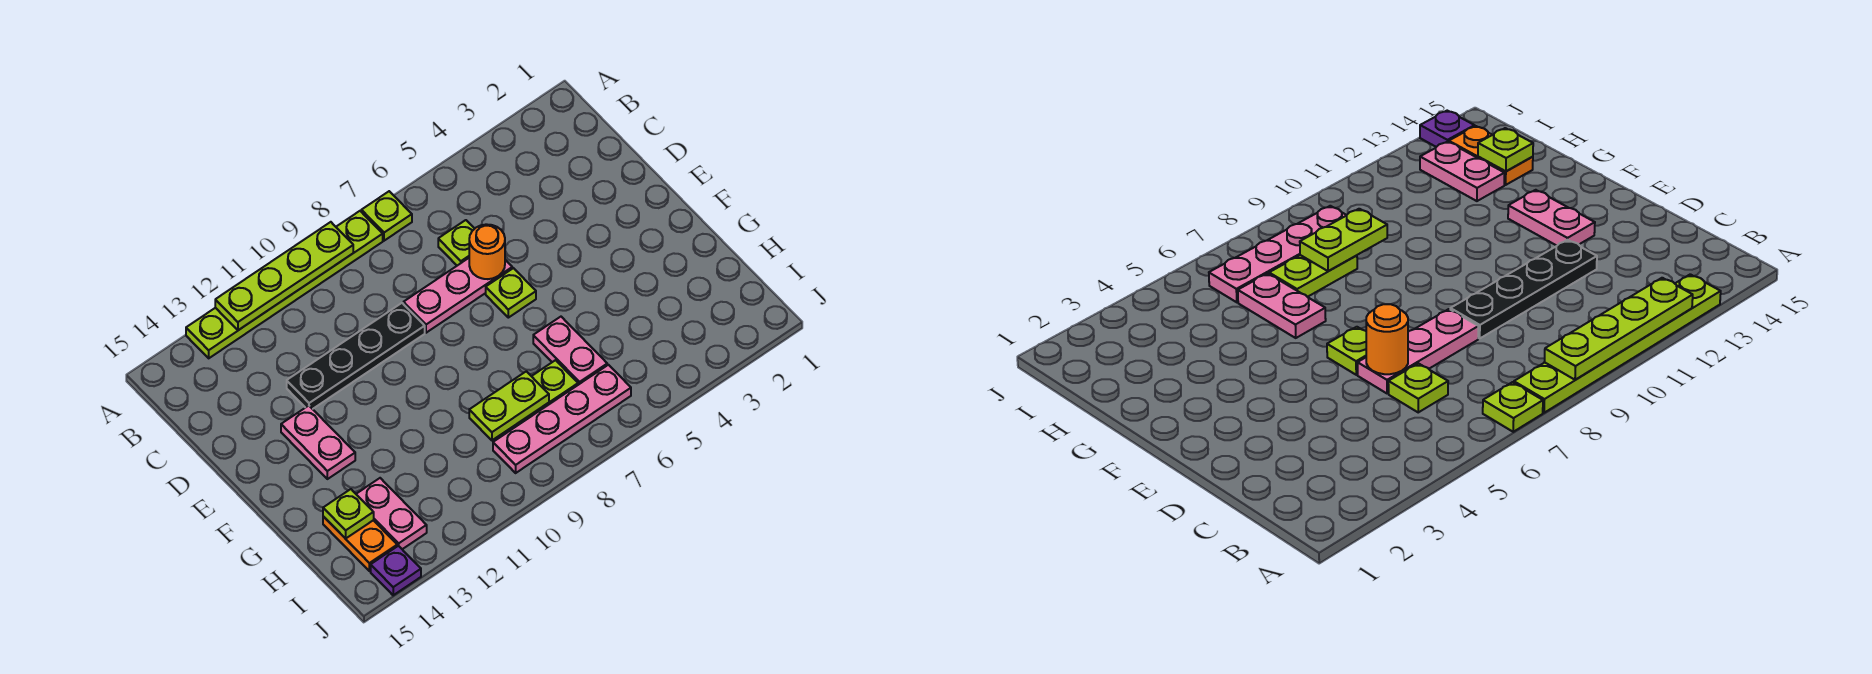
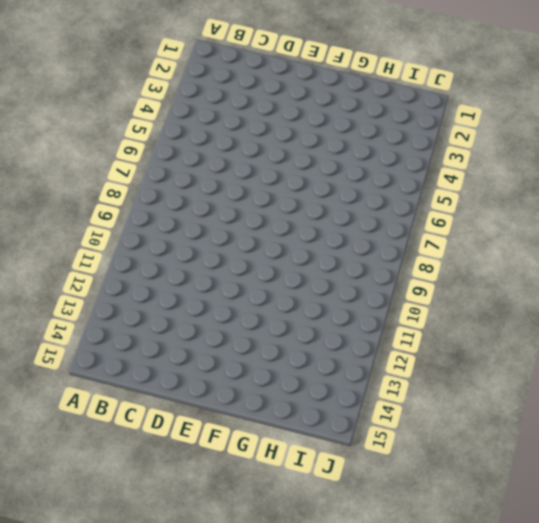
none -> lime 1x1 plate [361,191,412,241]
none -> lime 1x6 plate [186,211,383,358]
none -> lime 1x1 plate [438,220,475,266]

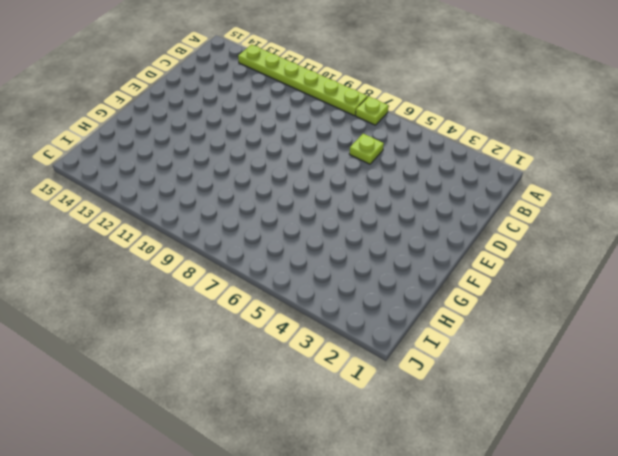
none -> pink 1x3 plate [403,258,512,333]
none -> black 1x4 plate [287,303,425,409]
none -> lime 1x1 plate [486,268,536,318]

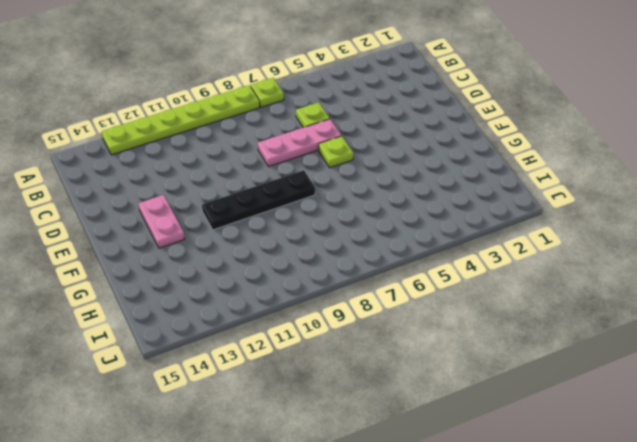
black 1x4 plate [202,170,315,230] -> black 1x4 plate moved to [287,303,425,409]
none -> pink 1x2 plate [533,317,607,385]
none -> lime 1x2 plate [516,360,578,426]
none -> pink 1x2 plate [356,478,427,549]

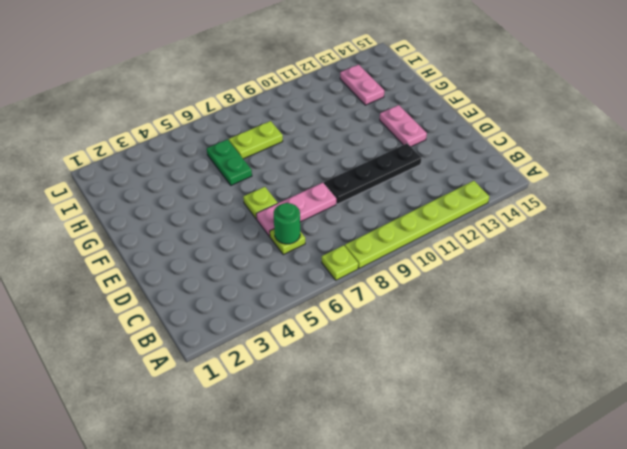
green 1x1 round brick [274,203,300,244] -> none
green 1x2 plate [207,139,252,185] -> pink 1x2 plate [533,317,607,385]
none -> orange 1x2 plate [323,516,397,571]
none -> pink 1x4 plate [493,365,631,473]
none -> purple 1x1 plate [371,546,421,595]

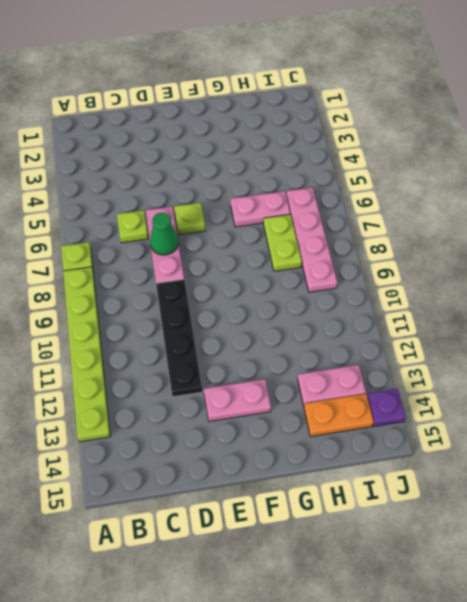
green 1x1 cone [150,213,178,255] -> none
none -> lime 1x4 plate [215,222,353,330]
none -> orange 1x1 round brick [469,224,505,279]
none -> lime 1x2 plate [469,371,549,440]

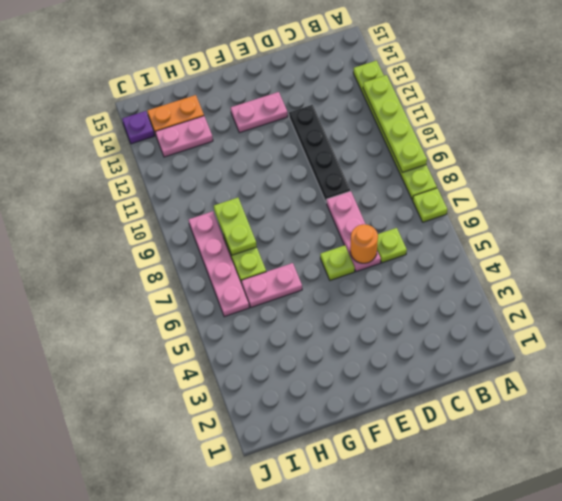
none -> lime 1x1 plate [323,489,374,539]

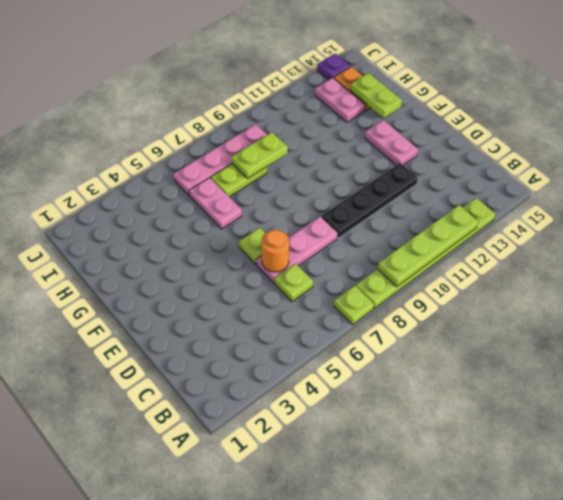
lime 1x2 plate [350,73,402,118] -> lime 1x1 plate [323,489,374,539]

